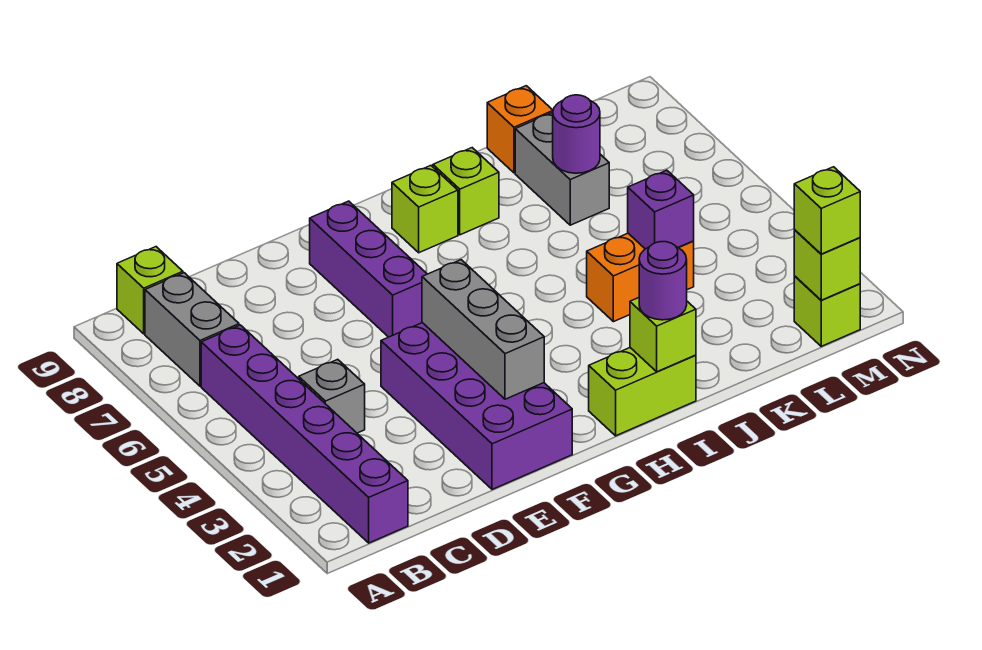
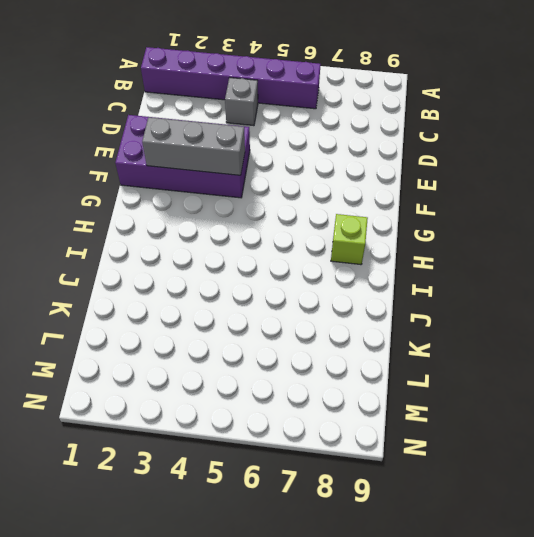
none -> grey 1x2 brick [145,273,239,386]
none -> lime 1x1 brick [117,247,183,334]
none -> purple 1x3 brick [310,201,427,337]

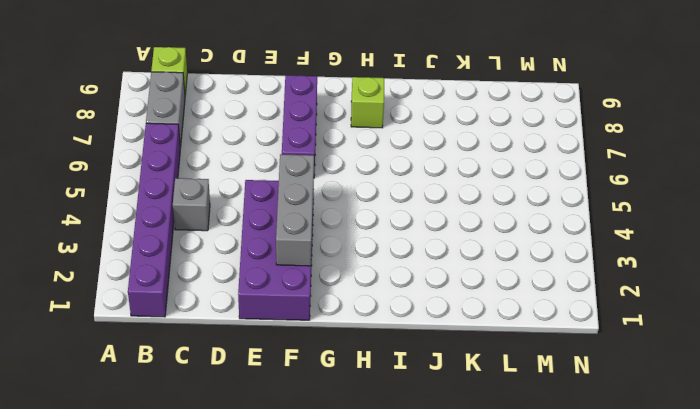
none -> lime 1x2 brick [589,348,696,436]
none -> lime 1x1 brick [433,148,499,235]
none -> orange 1x2 brick [587,233,694,322]

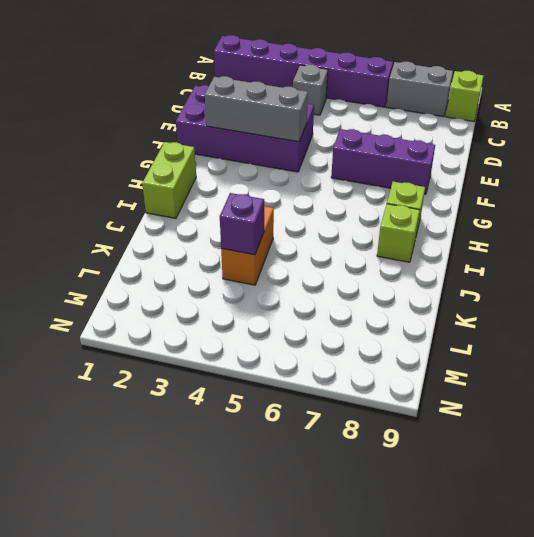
none -> grey 1x2 brick [515,113,609,225]
none -> orange 1x1 brick [487,86,553,173]
none -> lime 1x1 brick [794,276,860,346]

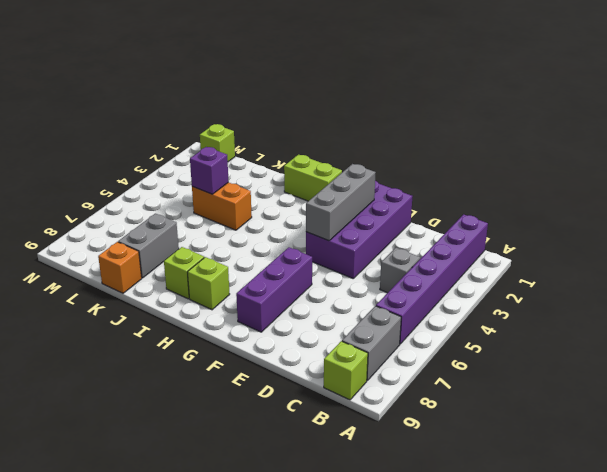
none -> lime 1x1 brick [630,298,696,372]
none -> purple 1x1 round brick [553,95,600,173]
none -> lime 1x1 brick [794,230,860,300]

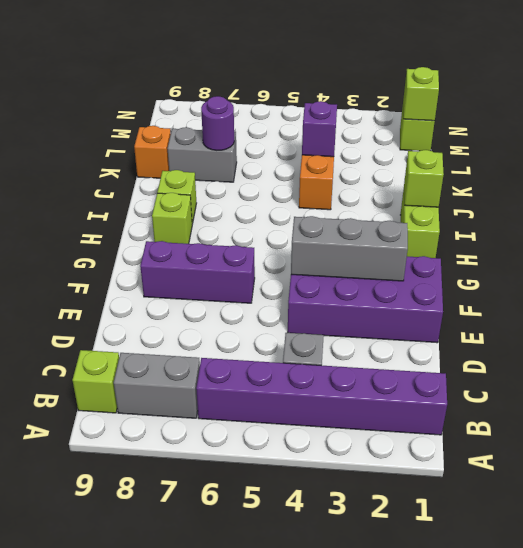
none -> purple 1x1 round brick [639,242,687,320]
none -> lime 1x1 brick [794,167,860,254]

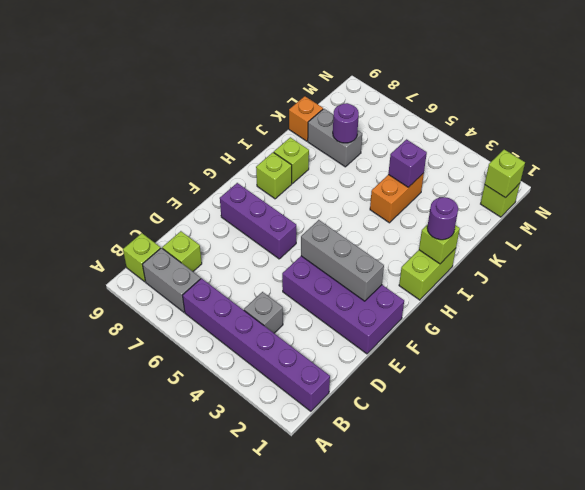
lime 1x1 brick [162,231,202,271] -> lime 1x1 brick moved to [794,167,860,254]

